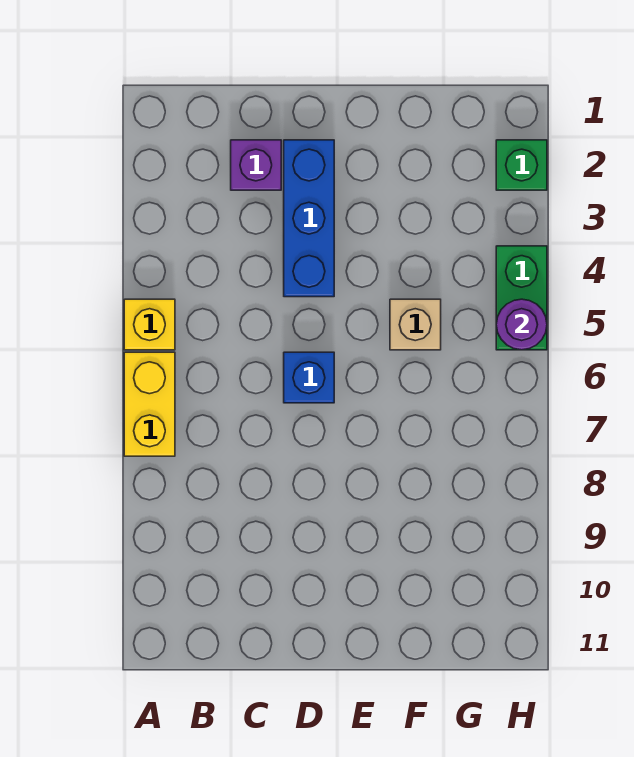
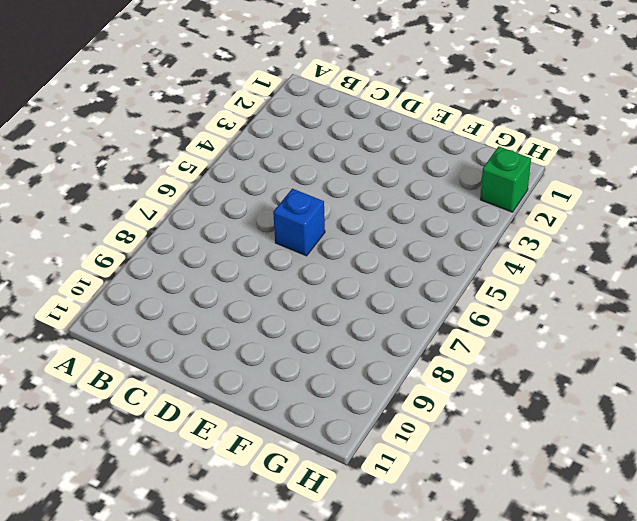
none -> yellow 1x1 brick [124,299,175,350]
none -> yellow 1x2 brick [124,352,175,456]

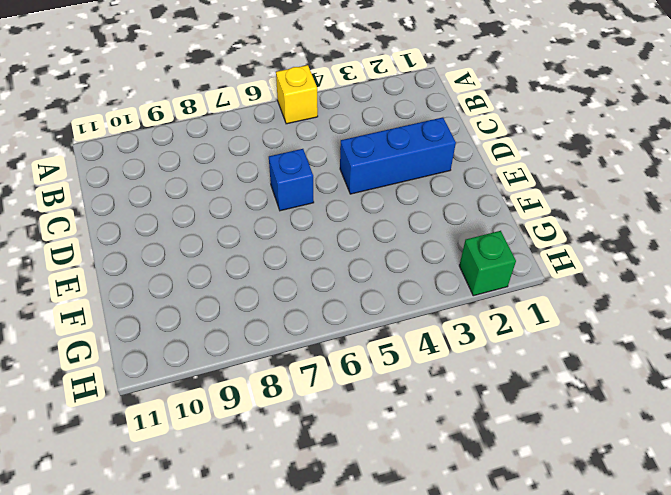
none -> yellow 1x2 brick [124,352,175,456]
none -> purple 1x1 brick [231,140,281,190]

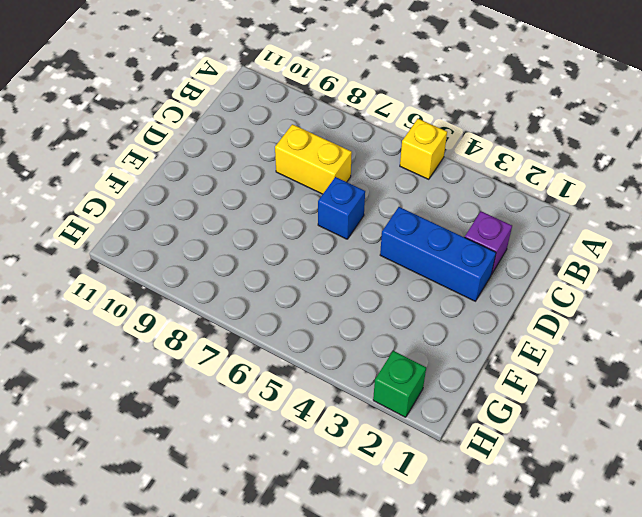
yellow 1x2 brick [275,124,352,194] -> yellow 1x2 brick moved to [124,352,175,456]
none -> tan 1x1 brick [390,299,441,350]
none -> green 1x2 brick [496,246,547,350]

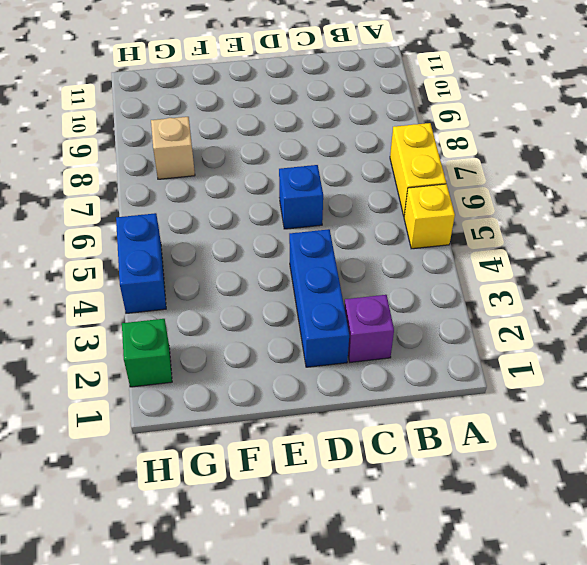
tan 1x1 brick [151,117,195,179] -> tan 1x1 brick moved to [390,299,441,350]
blue 1x2 brick [116,213,166,313] -> green 1x2 brick [496,246,547,350]
none -> purple 1x1 round brick [496,299,547,350]

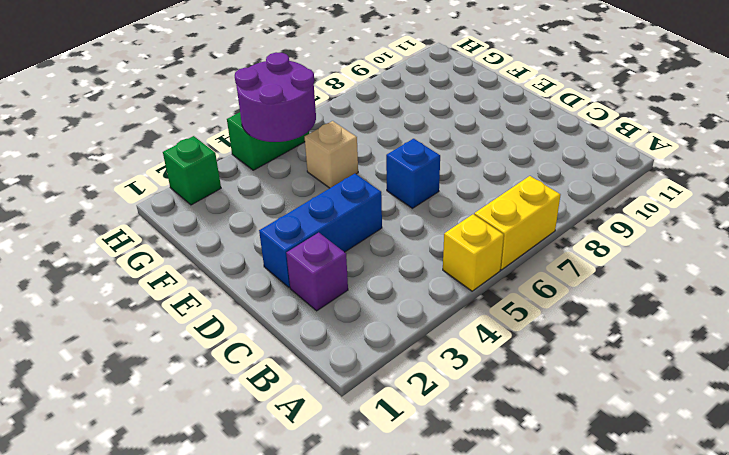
purple 2x2 round brick [235,52,316,142] -> purple 1x1 round brick [496,299,547,350]

